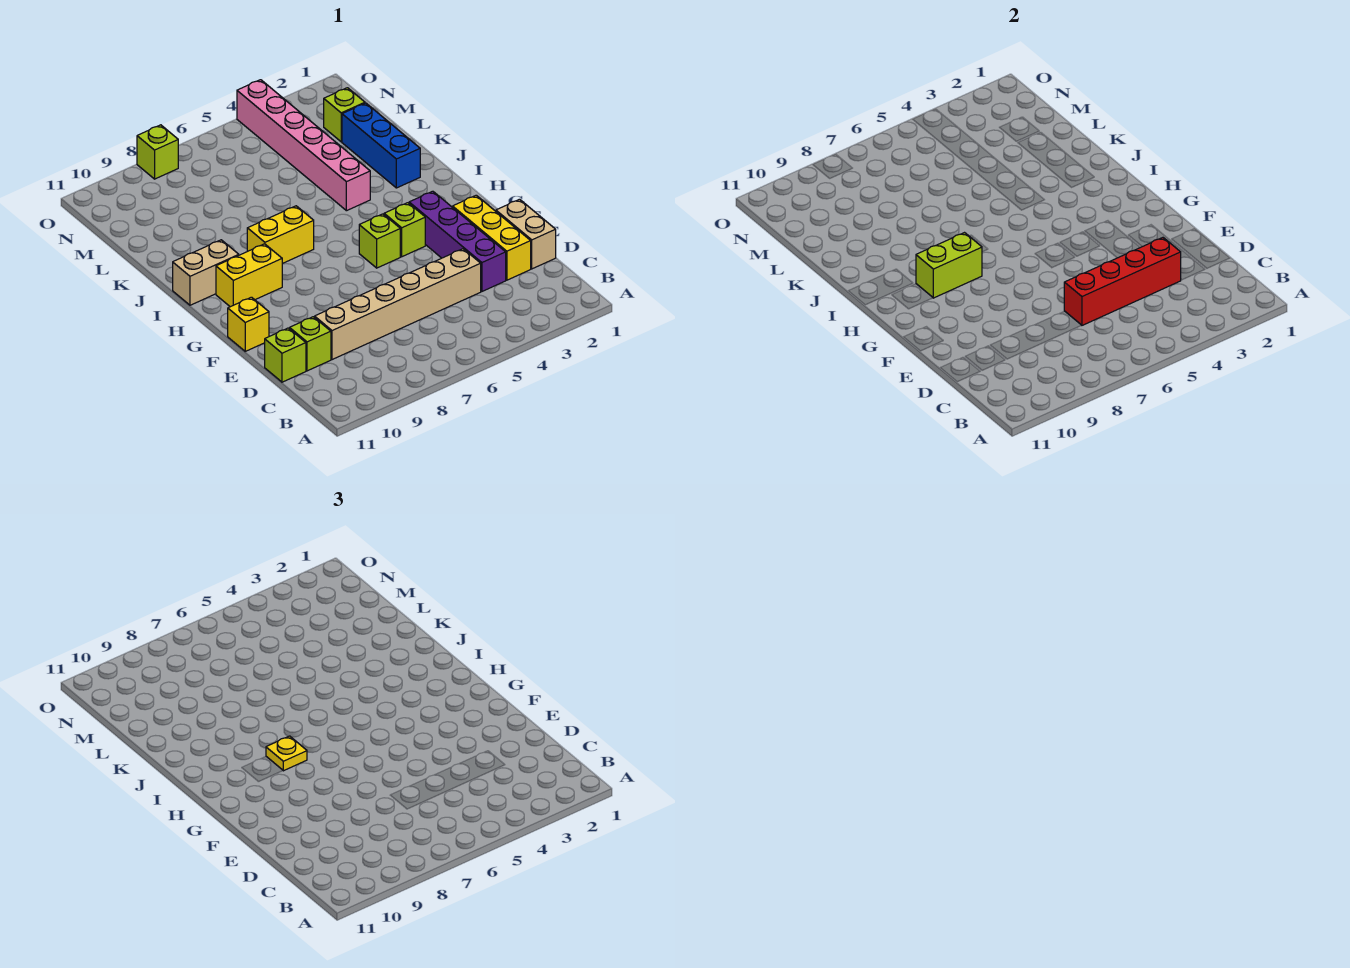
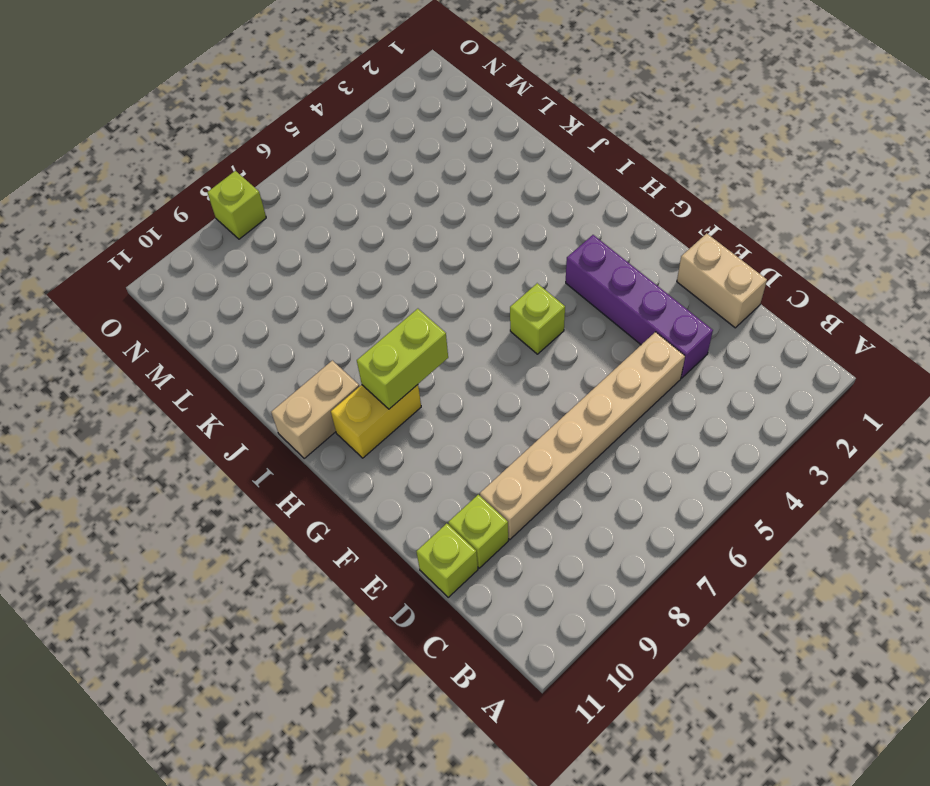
none -> yellow 1x3 brick [453,195,531,280]
none -> yellow 1x1 brick [228,297,269,351]
none -> lime 1x1 brick [384,203,425,257]

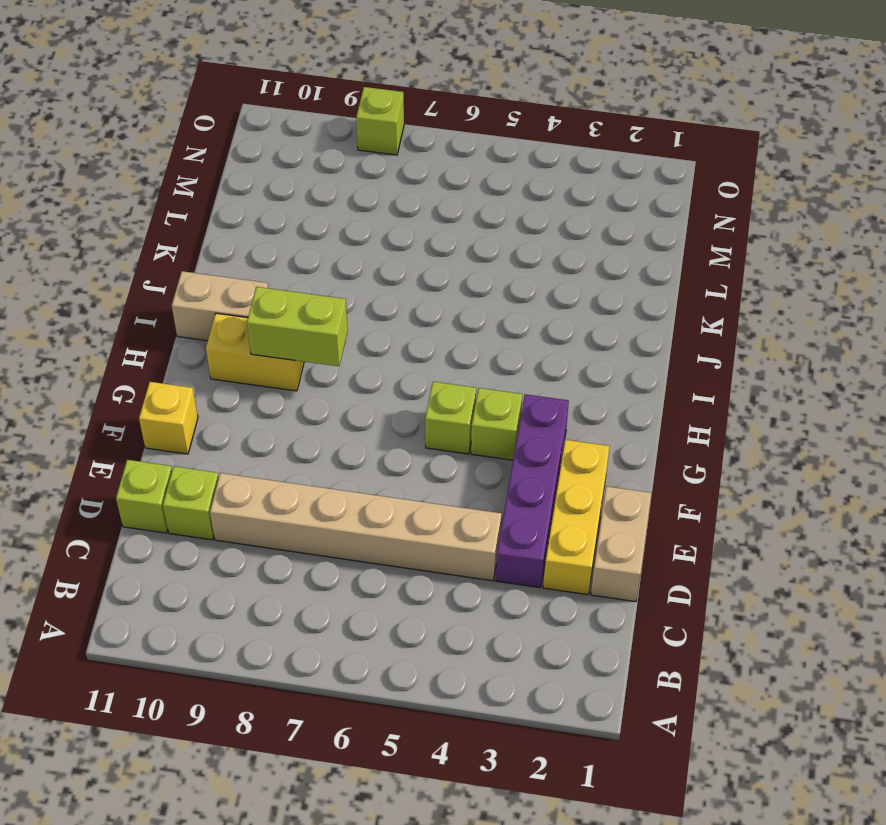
none -> yellow 1x2 brick [247,206,314,264]
none -> blue 1x3 brick [342,103,420,188]
none -> pink 1x6 brick [237,80,370,211]

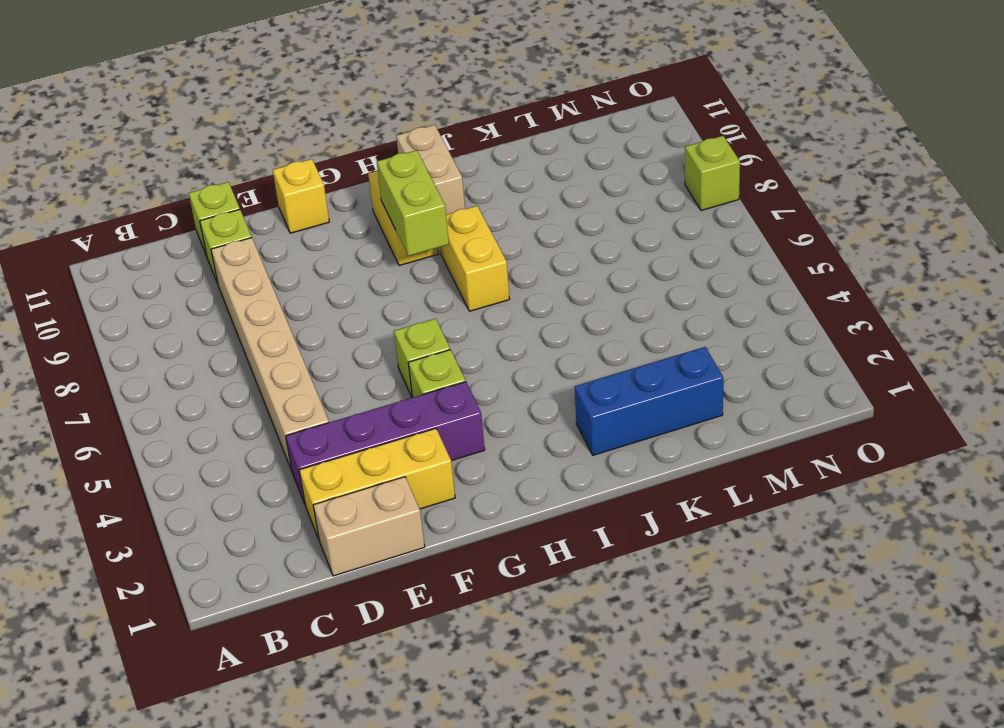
none -> pink 1x6 brick [237,80,370,211]
none -> lime 1x1 brick [324,88,365,142]
none -> red 1x4 brick [1064,238,1181,325]

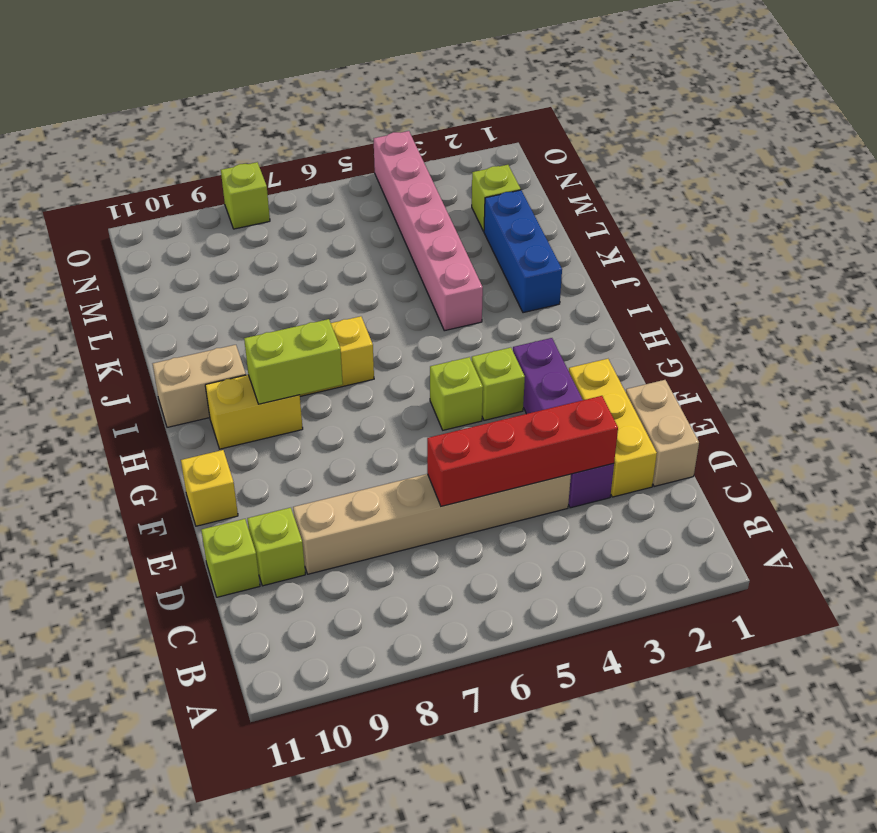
none -> yellow 1x1 plate [266,736,307,771]

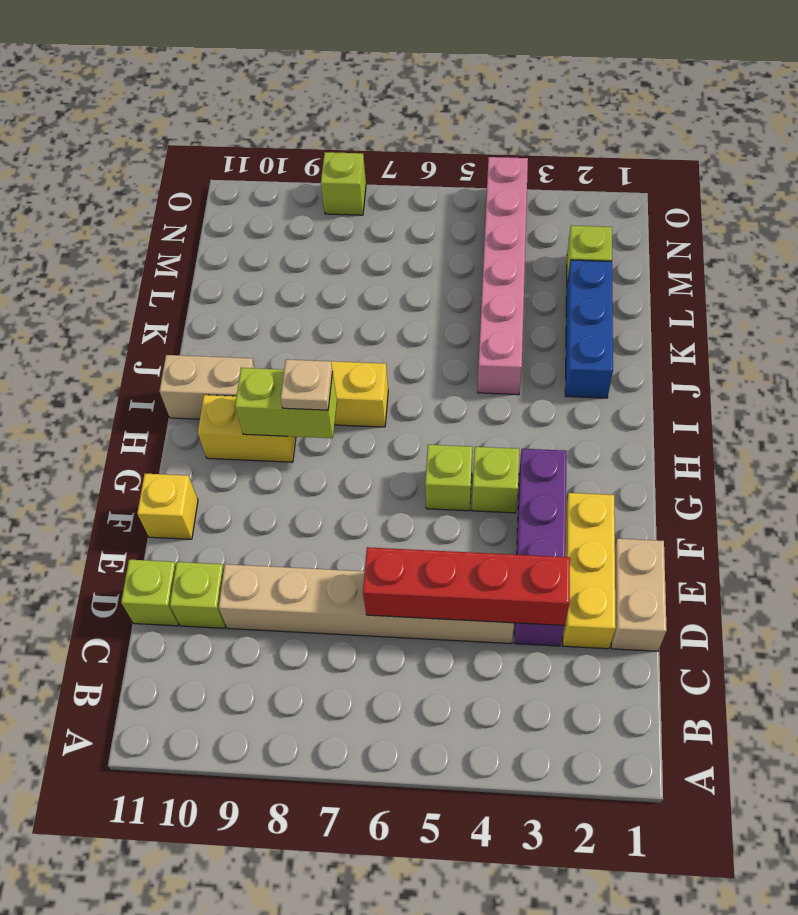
tan 1x1 plate [281,359,333,410] -> yellow 1x1 plate [266,736,307,771]

